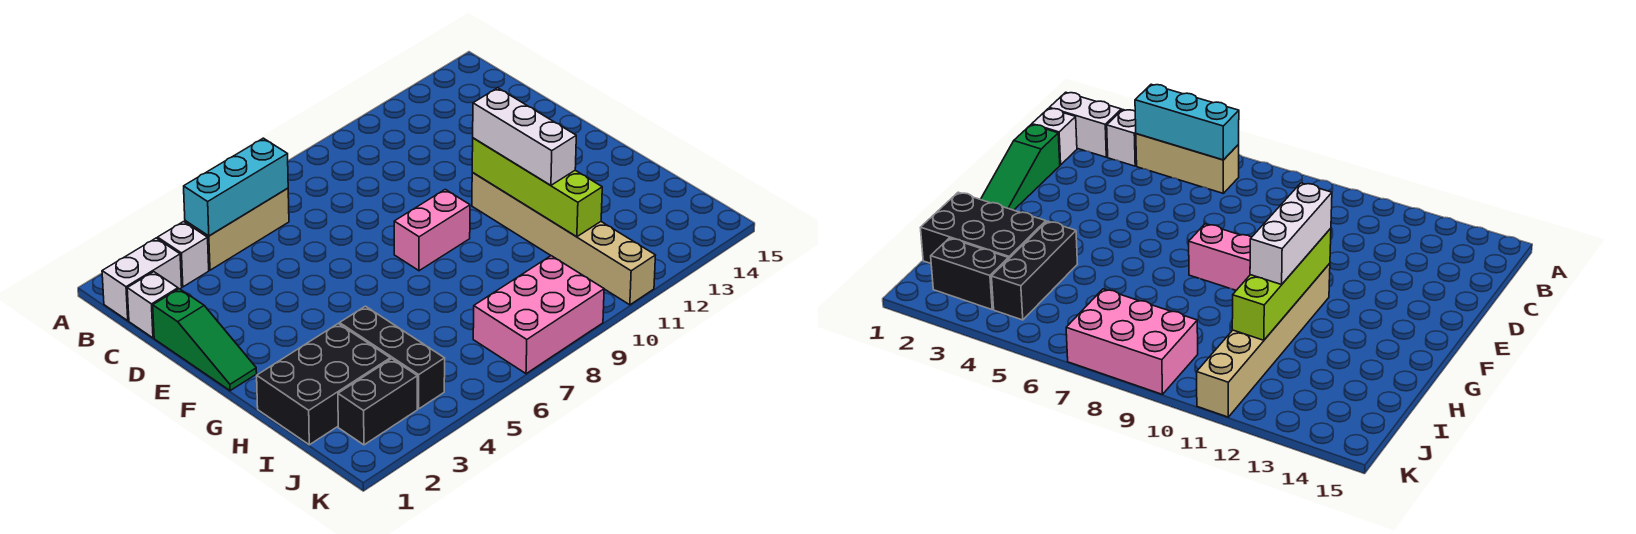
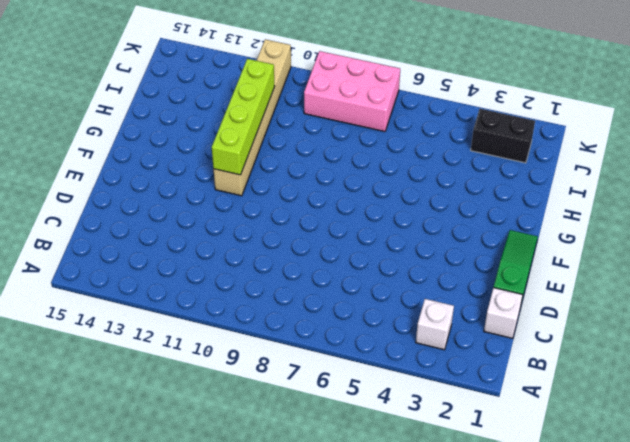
none -> white 1x2 brick [102,238,182,321]
none -> tan 1x3 brick [185,188,289,270]
none -> pink 1x2 brick [394,189,470,271]

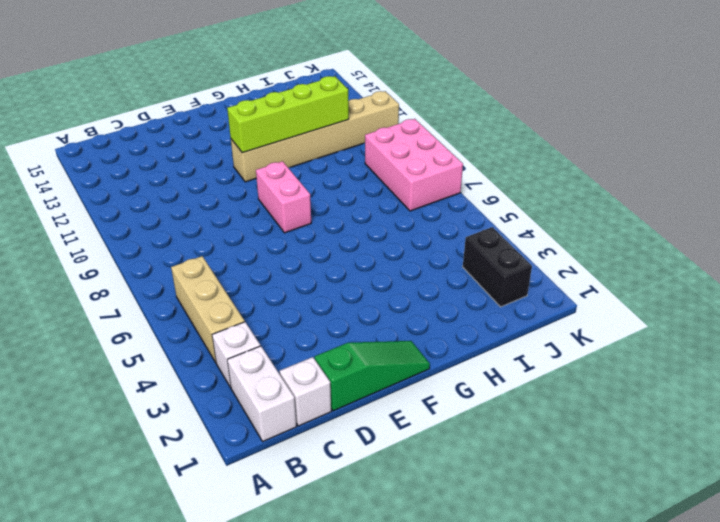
none -> black 2x3 brick [257,324,390,445]
none -> black 1x3 brick [340,306,445,409]
none -> cyan 1x3 brick [184,138,288,236]

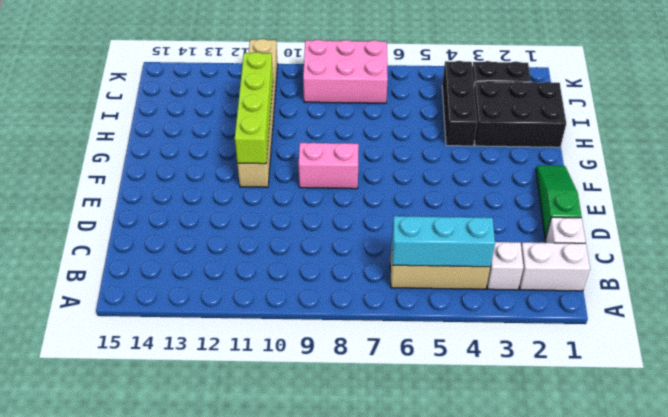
none -> white 1x3 brick [473,88,576,185]

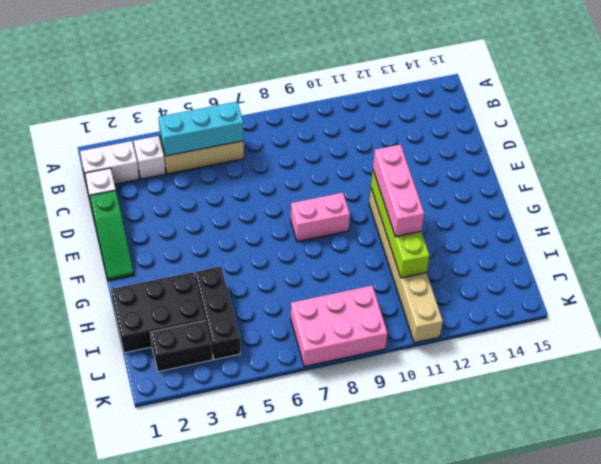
pink 1x3 brick [373,145,424,237] -> white 1x3 brick [473,88,576,185]

